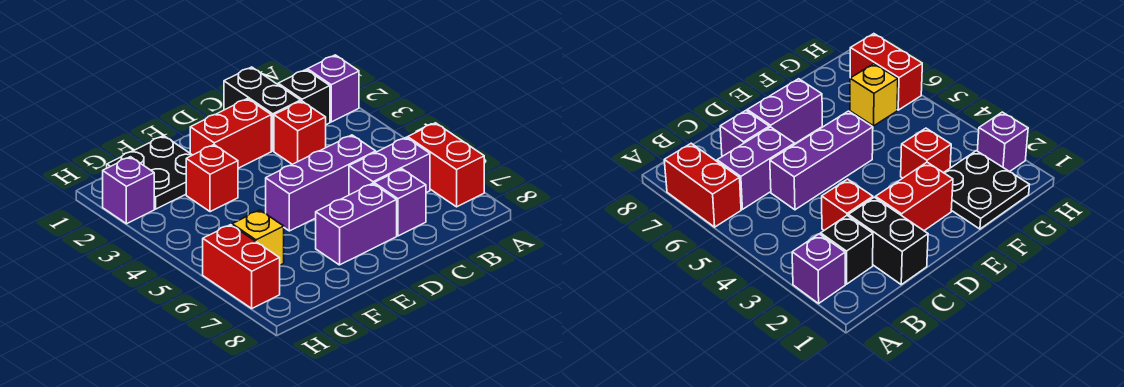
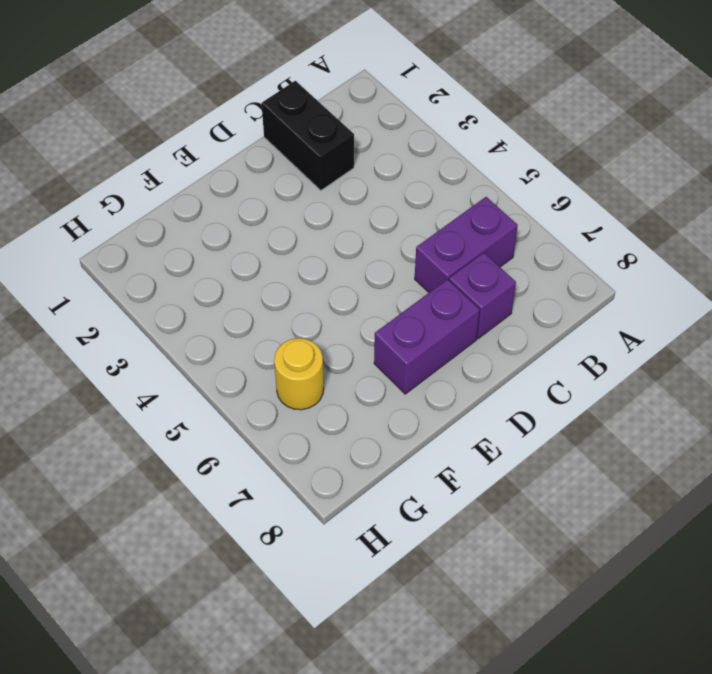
yellow 1x1 round brick [274,338,324,410] -> yellow 1x1 brick [232,210,284,265]
none -> purple 1x1 brick [307,55,359,122]
none -> red 1x2 brick [408,123,484,207]
none -> black 1x1 brick [278,70,330,125]

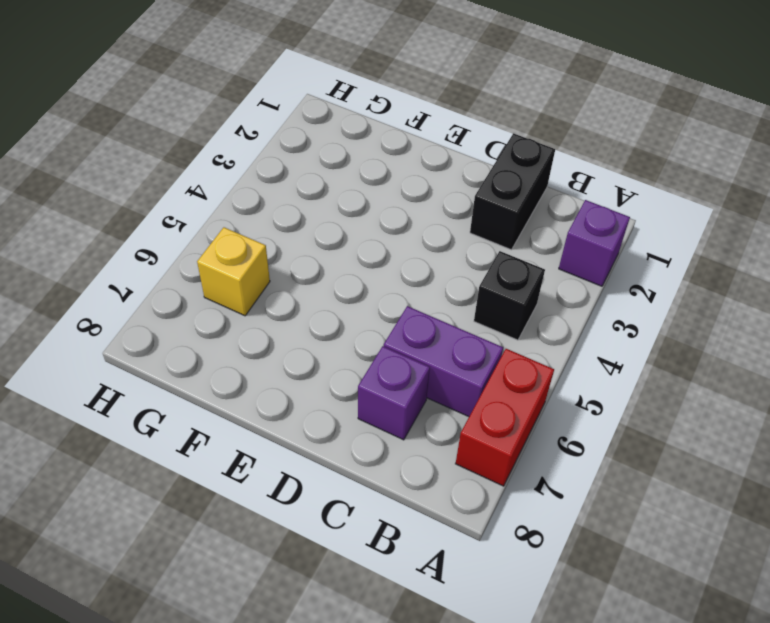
black 1x1 brick [474,251,545,340] -> black 1x1 brick moved to [278,70,330,125]
none -> red 1x1 brick [274,101,326,164]
none -> purple 1x3 brick [266,135,376,231]
none -> red 1x2 brick [190,99,271,168]

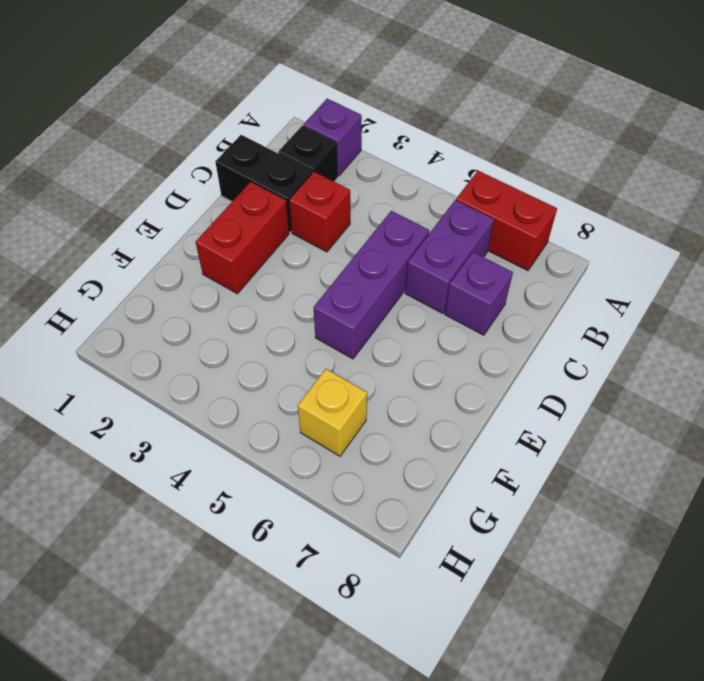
none -> purple 1x2 brick [316,183,397,265]
none -> black 2x2 plate [107,136,192,209]
none -> red 1x1 brick [186,145,238,212]

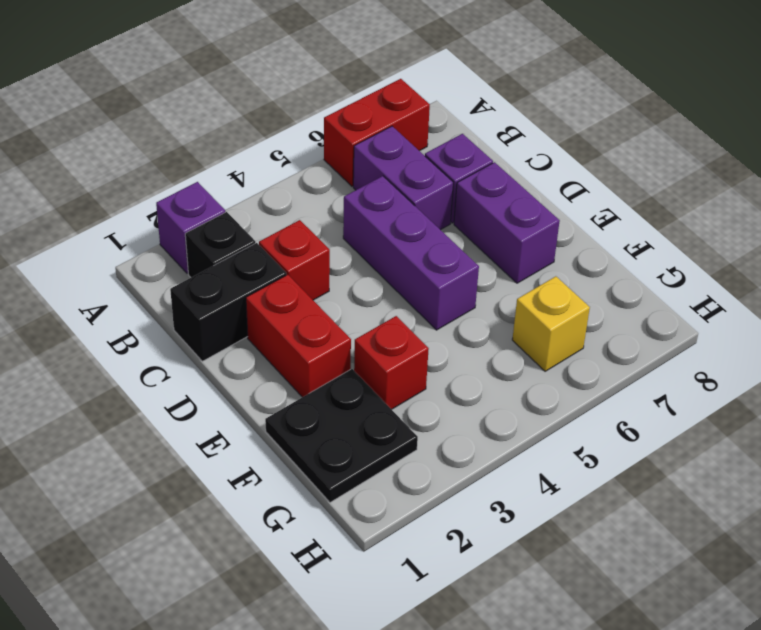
none -> purple 1x1 brick [103,157,154,224]
none -> red 1x2 brick [203,225,280,308]

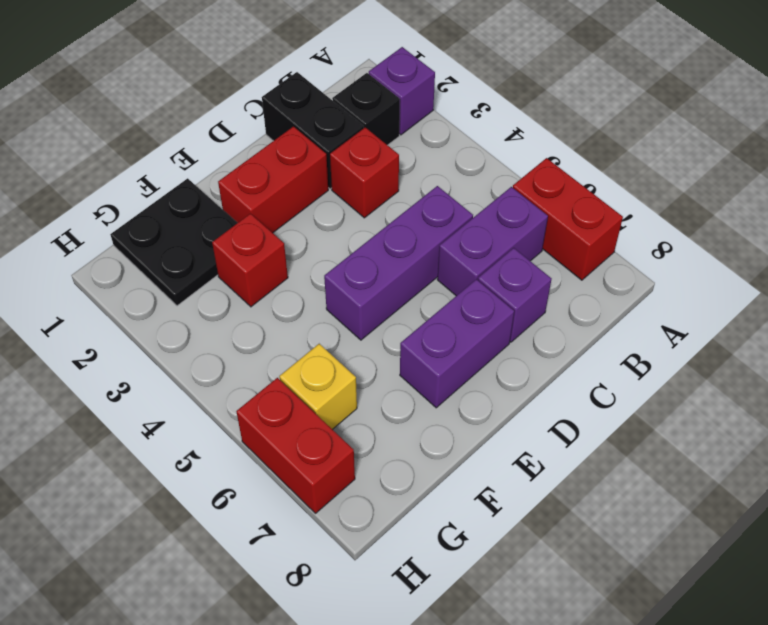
none -> purple 1x1 brick [103,157,154,224]

